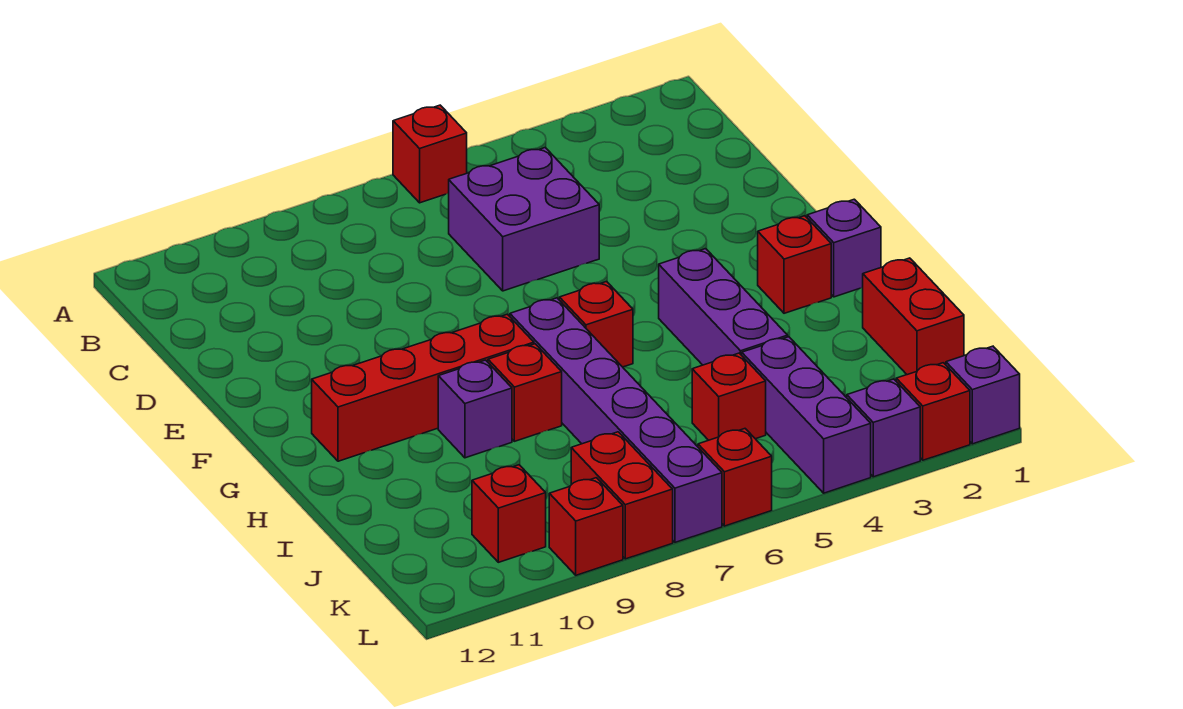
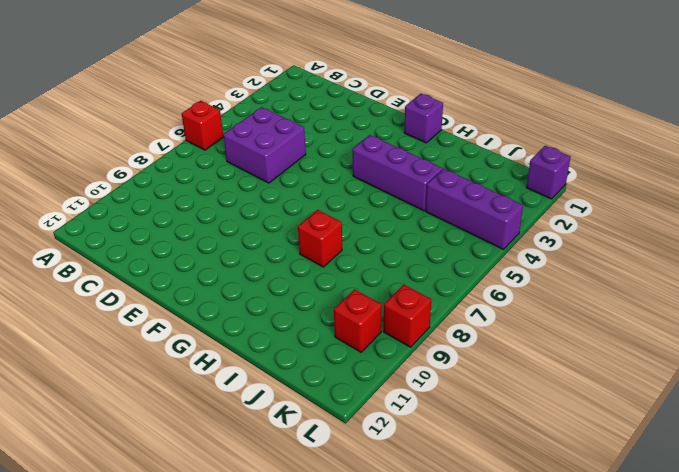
none -> red 1x1 brick [758,216,831,313]
none -> red 1x1 brick [559,282,633,367]
none -> purple 1x6 brick [510,298,722,542]

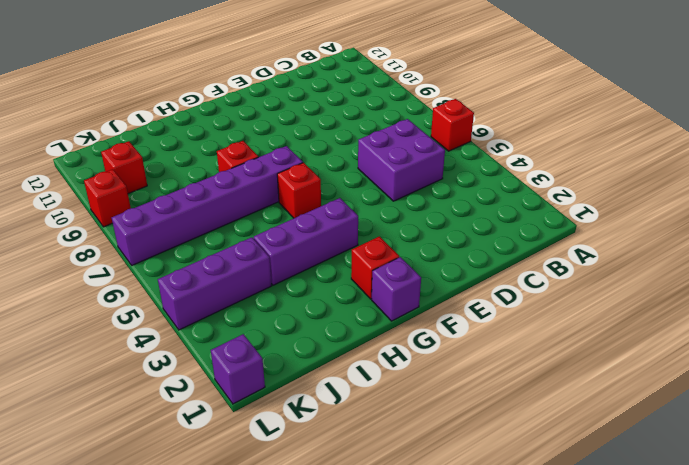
none -> red 1x4 brick [312,314,534,461]
none -> purple 1x1 brick [438,360,512,458]
none -> red 1x2 brick [863,258,964,375]

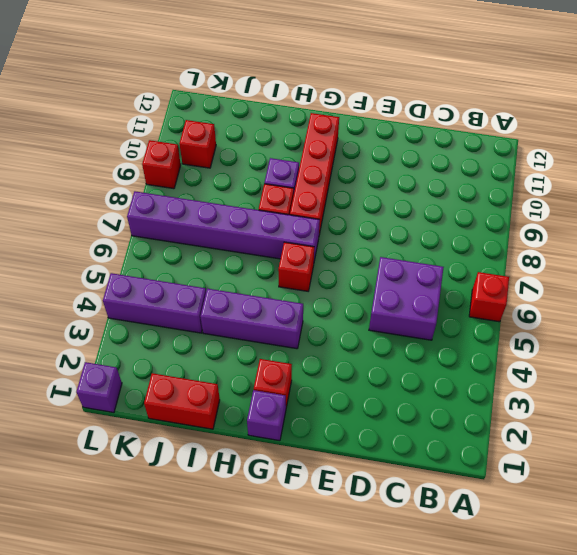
none -> red 1x1 brick [692,353,766,440]
none -> red 1x2 brick [571,432,673,559]
none -> red 1x1 brick [896,363,970,460]

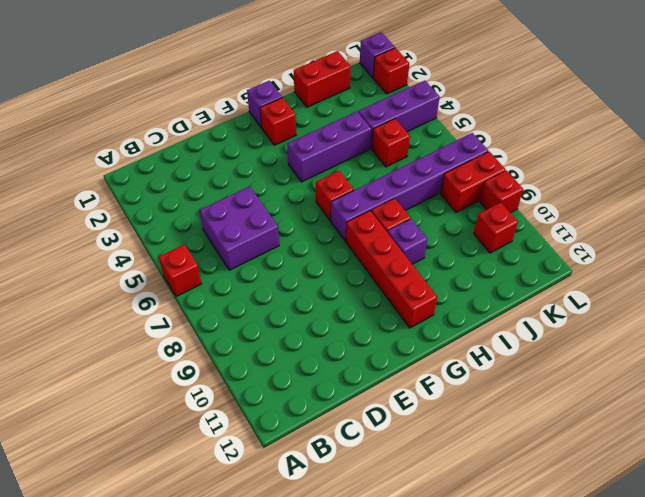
none -> purple 1x1 brick [847,379,920,477]
none -> red 1x1 brick [698,429,772,526]

